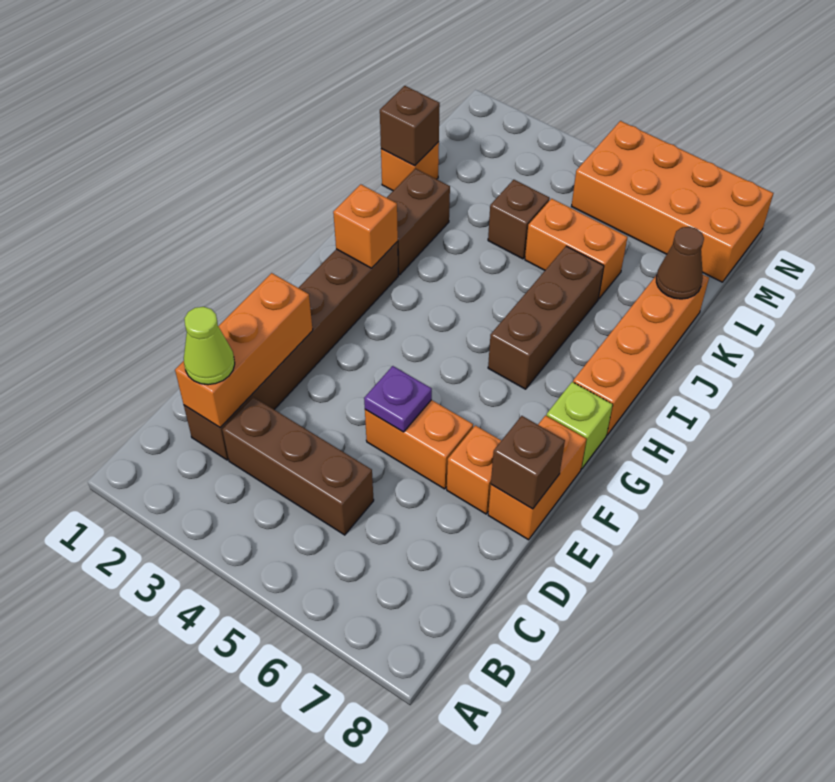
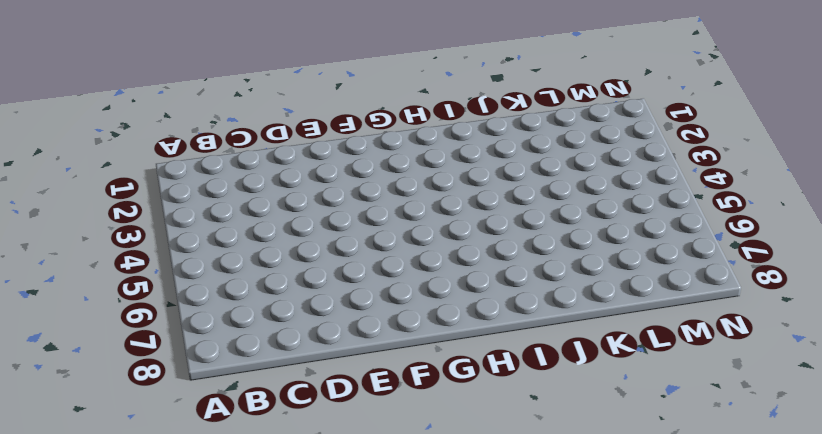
none -> brown 1x6 brick [184,242,398,460]
none -> brown 1x3 brick [222,397,374,535]
none -> orange 1x2 brick [365,400,473,489]

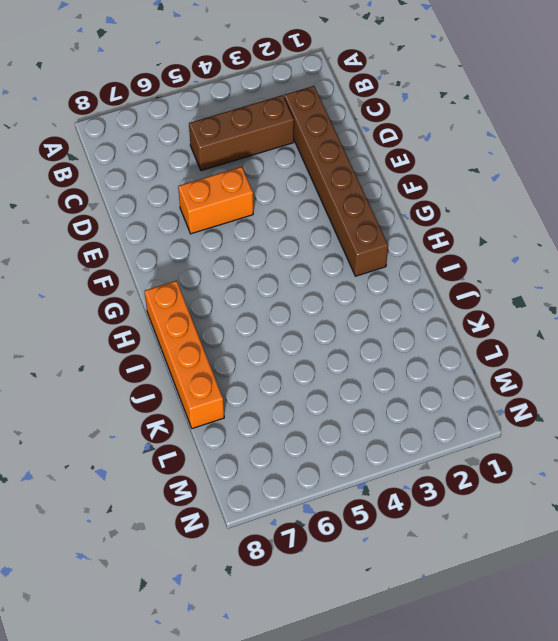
none -> orange 1x1 brick [447,425,501,514]
none -> orange 1x2 brick [488,416,586,540]
none -> lime 1x1 brick [546,382,613,469]

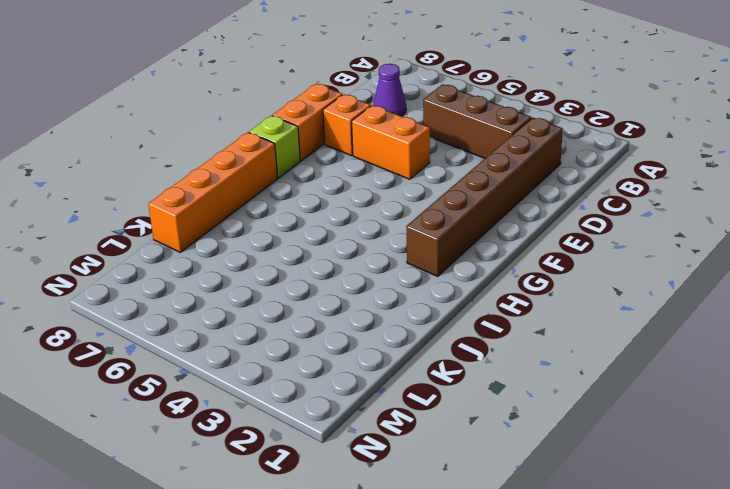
purple 1x1 cone [374,64,406,116] -> none
none -> brown 1x3 brick [488,246,604,389]
none -> brown 1x2 brick [387,169,450,275]
none -> orange 1x1 brick [381,142,439,191]

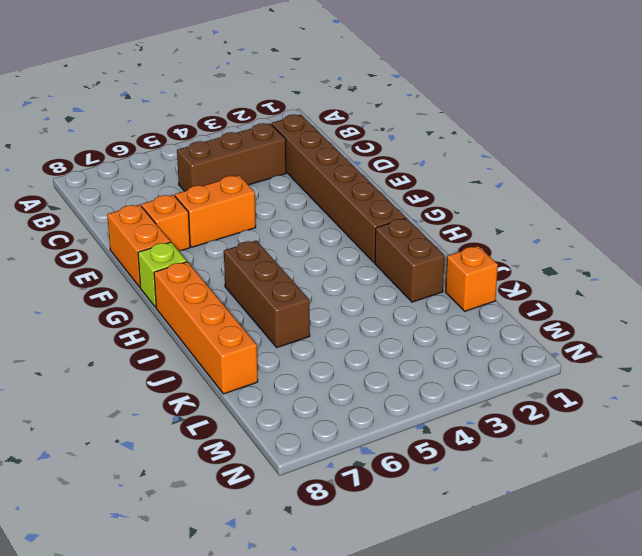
none -> brown 1x1 brick [488,180,550,259]
none -> orange 1x2 brick [525,199,628,299]
none -> orange 2x4 brick [572,121,773,282]

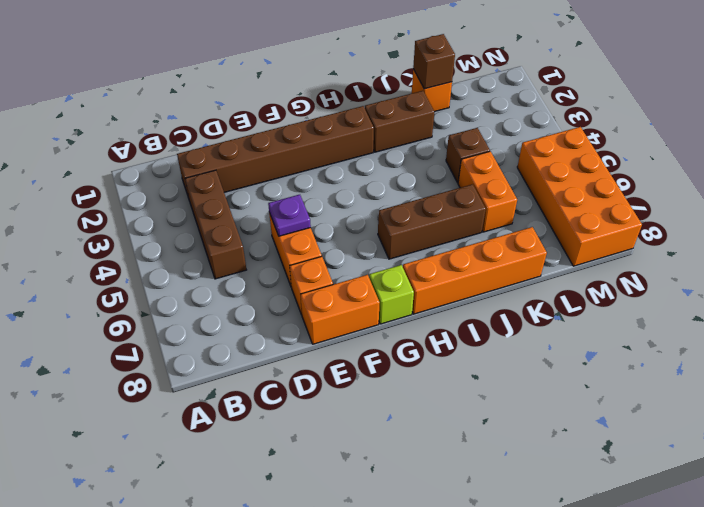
none -> orange 1x3 brick [175,273,313,428]
none -> brown 1x1 brick [491,416,565,509]
none -> orange 1x1 brick [333,184,398,268]

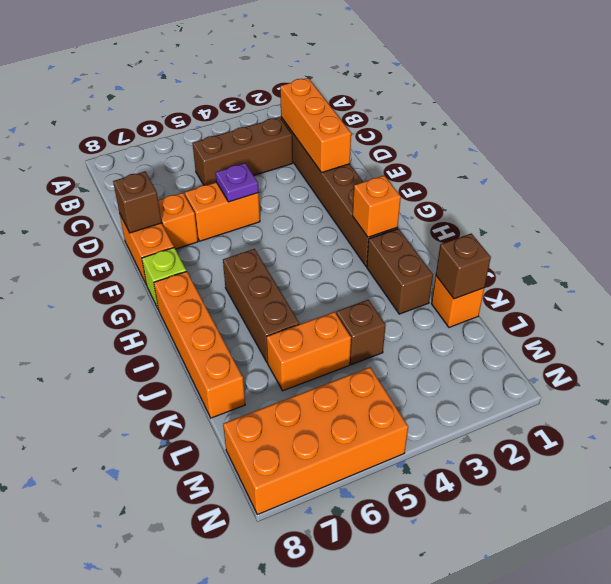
none -> brown 1x1 cone [656,227,704,299]
none -> lime 1x1 cone [184,307,235,385]

